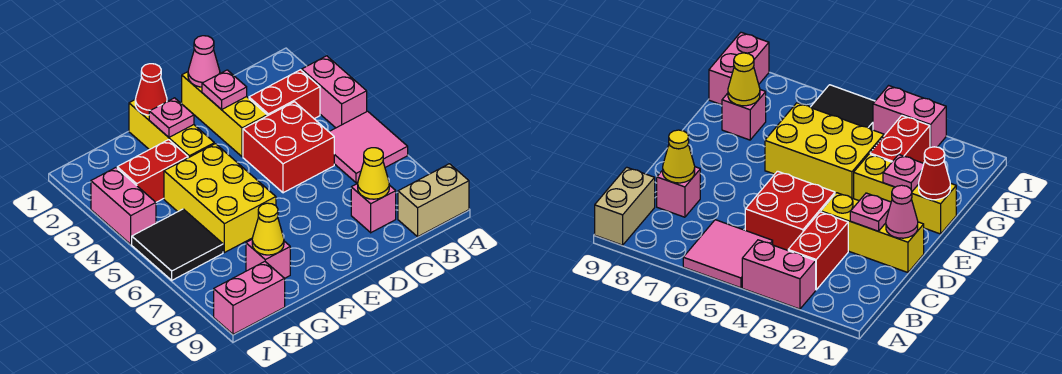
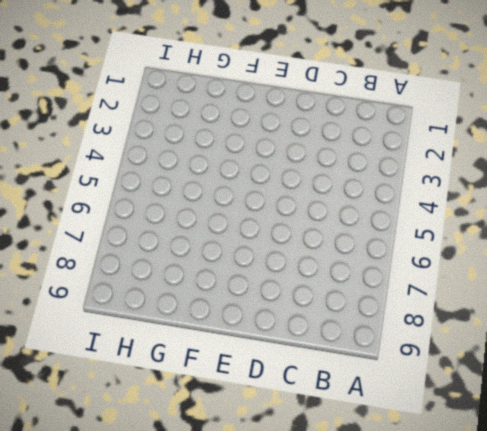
none -> pink 1x2 brick [301,56,367,128]
none -> pink 2x2 tile [329,111,408,183]
none -> tan 1x2 brick [398,164,469,237]

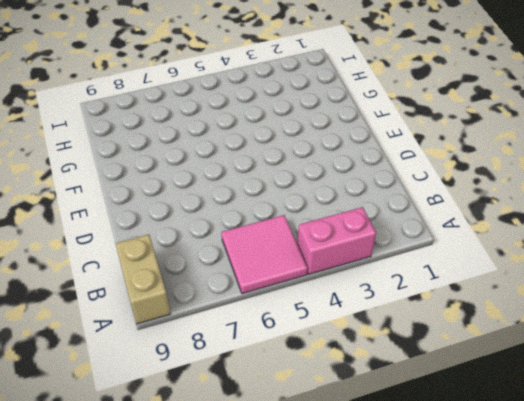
none -> red 1x2 brick [249,70,320,119]
none -> red 2x2 brick [243,102,334,193]
none -> pink 1x1 brick [351,183,396,233]

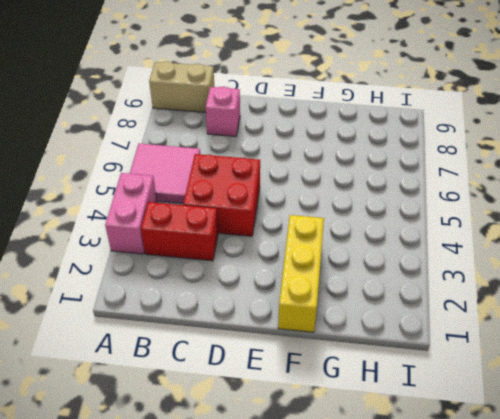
none -> yellow 1x3 brick [182,72,267,157]
none -> yellow 2x3 brick [164,144,276,253]
none -> red 1x2 brick [117,140,188,202]

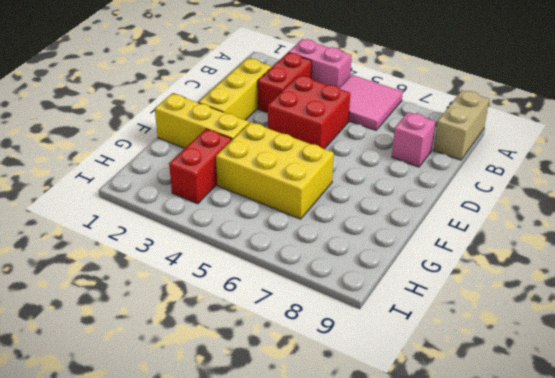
yellow 1x3 brick [198,58,271,120] -> yellow 1x3 brick turned to [182,72,267,157]
none -> pink 1x1 brick [246,240,290,278]
none -> black 2x2 tile [132,209,223,280]
none -> pink 1x2 brick [214,262,285,334]

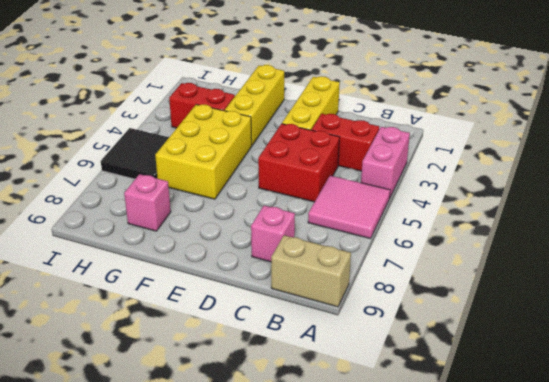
none -> pink 1x2 brick [214,262,285,334]
none -> pink 1x2 brick [91,168,156,244]
none -> yellow 1x1 cone [358,148,389,199]

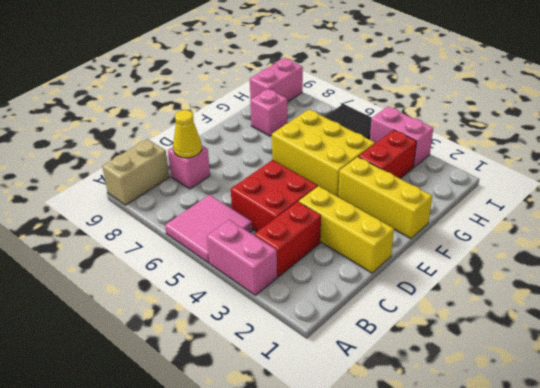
none -> pink 1x1 cone [188,36,220,87]
none -> pink 1x1 plate [202,70,247,110]
none -> red 1x1 cone [135,64,167,115]

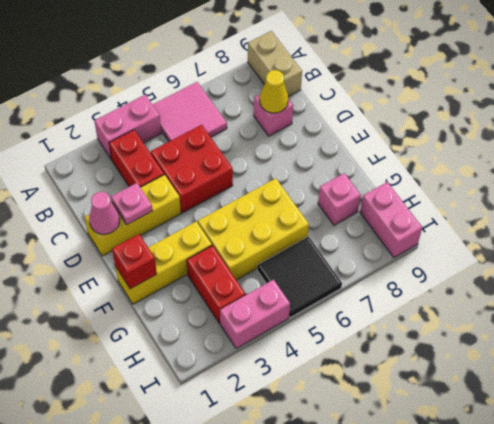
red 1x1 brick [112,234,157,289] -> red 1x1 cone [135,64,167,115]
none -> pink 1x1 plate [149,98,194,137]
none -> yellow 1x1 cone [252,203,284,255]

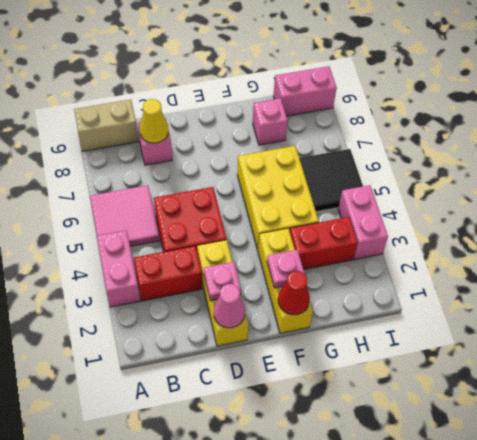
none -> yellow 1x1 cone [252,203,284,255]

